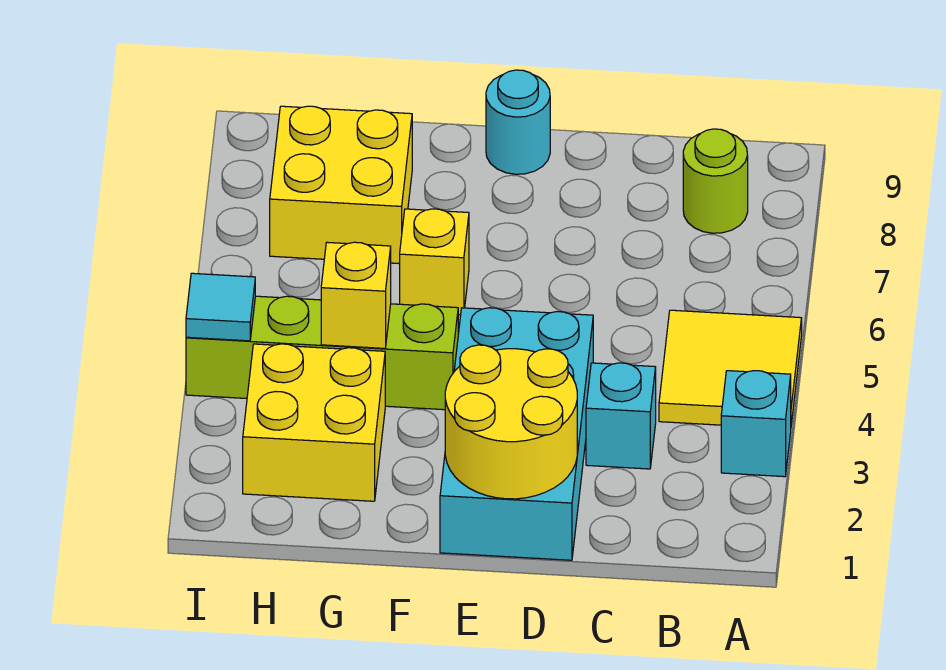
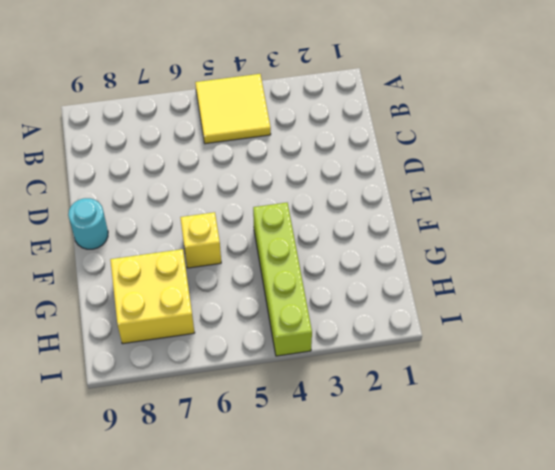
none -> cyan 1x1 brick [721,371,791,477]
none -> lime 1x1 round brick [683,129,748,233]
none -> cyan 1x1 brick [586,363,656,469]

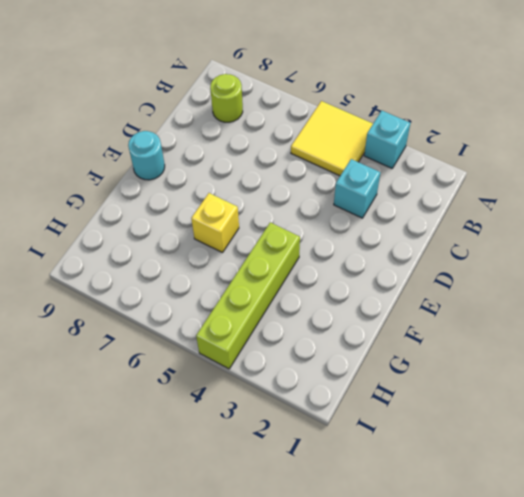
none -> cyan 2x4 brick [440,308,593,560]
none -> yellow 2x2 brick [243,344,385,501]
none -> yellow 2x2 brick [270,106,412,264]

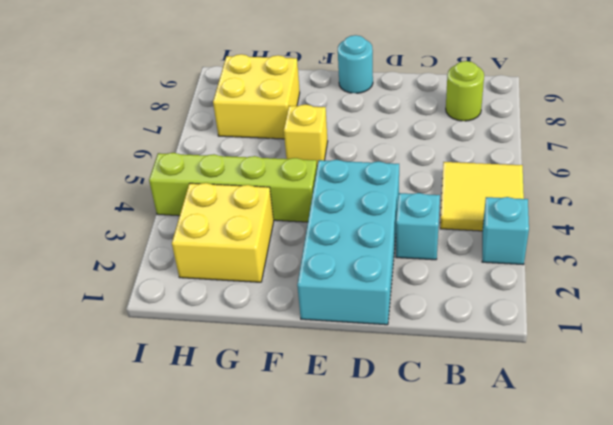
none -> yellow 2x2 round brick [445,345,577,499]
none -> yellow 1x1 brick [321,242,391,348]
none -> cyan 1x1 tile [186,273,255,341]

